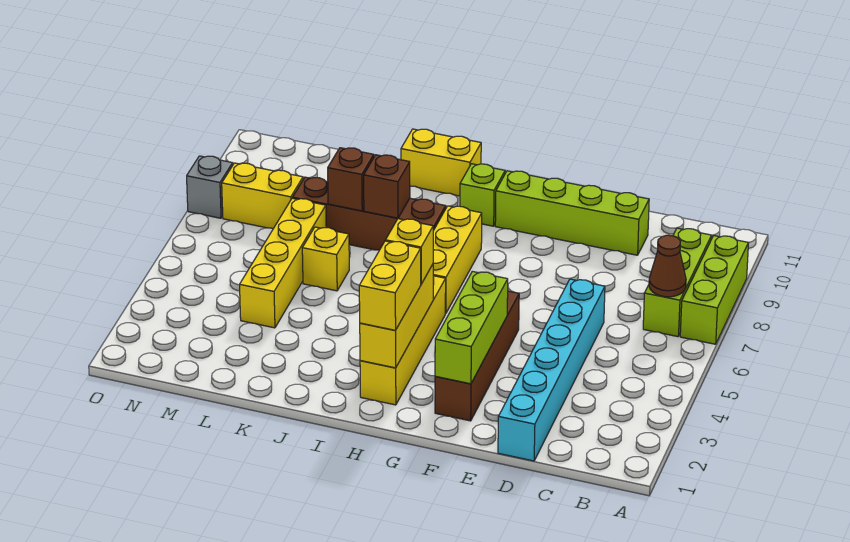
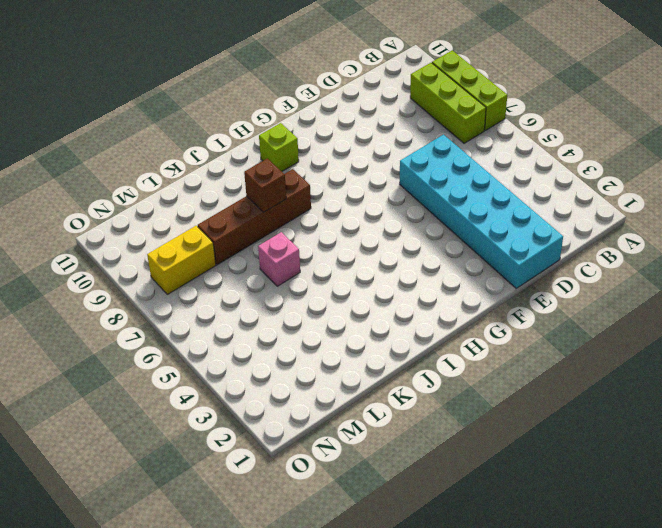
cyan 2x6 brick [400,135,563,288] -> cyan 1x6 brick [498,279,605,461]
pink 1x1 brick [258,232,300,286] -> yellow 1x1 brick [302,227,349,291]
none -> lime 1x4 brick [495,171,649,255]
none -> brown 1x4 brick [435,291,519,421]
none -> yellow 1x4 brick [360,276,446,405]

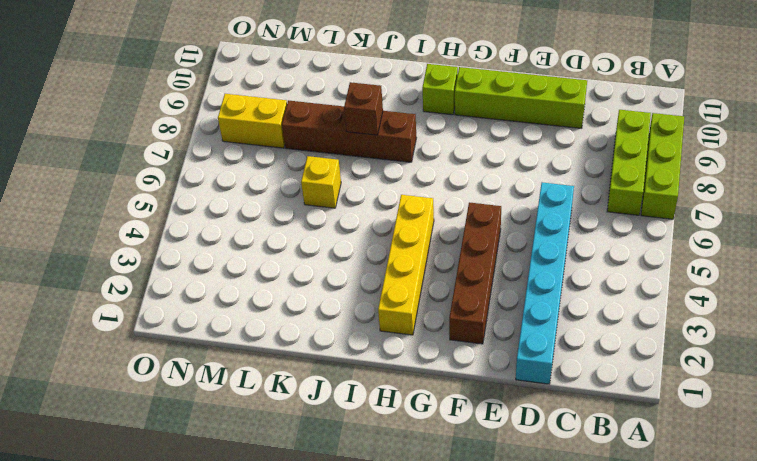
none -> yellow 1x3 brick [433,206,482,313]
none -> yellow 1x2 brick [401,129,481,196]
none -> yellow 1x4 brick [240,198,326,328]

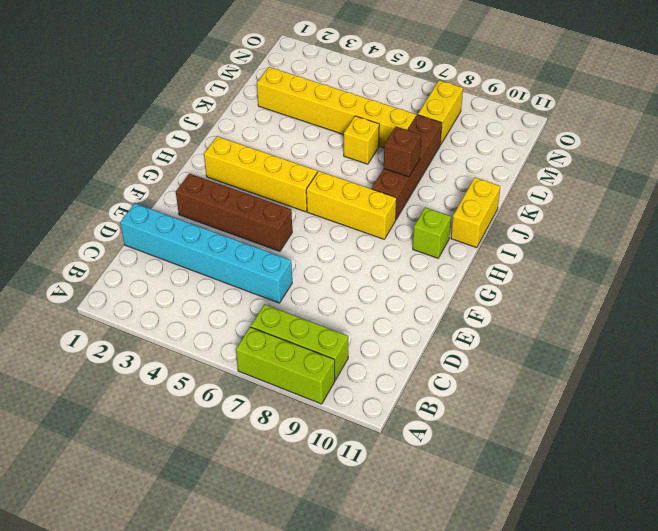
yellow 1x6 brick [257,67,416,148] -> yellow 1x4 brick [240,198,326,328]
none -> lime 1x4 brick [495,171,649,255]
none -> grey 1x1 brick [187,156,233,218]
none -> brown 1x1 cone [649,235,686,297]

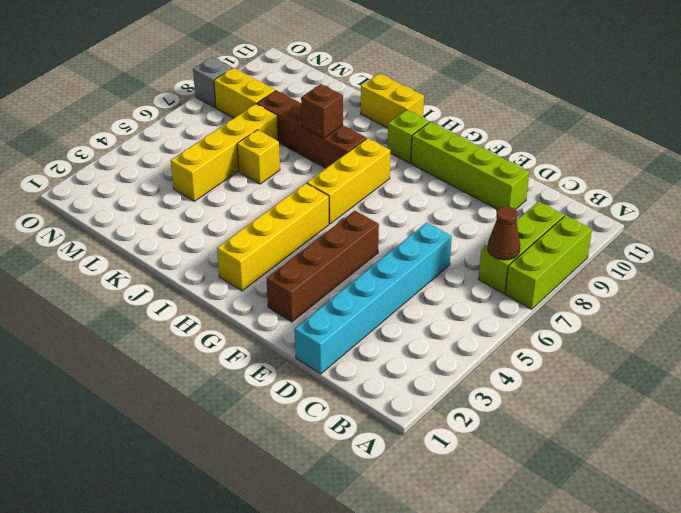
none -> lime 1x3 brick [435,271,508,384]
none -> yellow 1x3 brick [360,264,433,368]
none -> brown 1x1 brick [328,148,374,211]

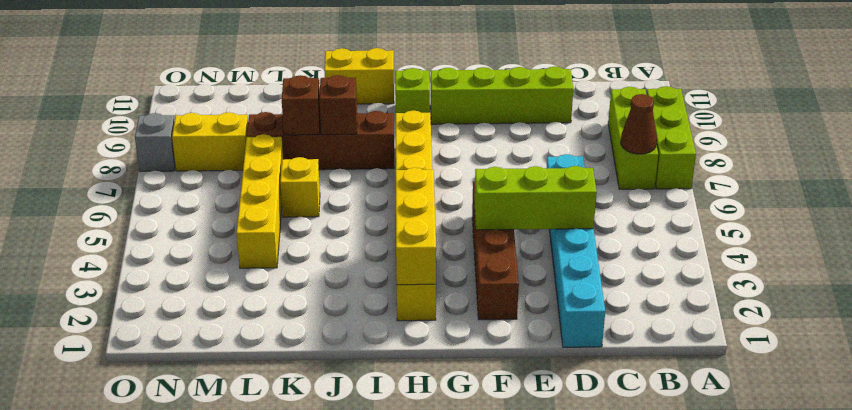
lime 1x3 brick [475,166,597,230] -> lime 1x3 brick turned to [435,271,508,384]
none -> yellow 1x2 brick [359,241,421,330]
none -> yellow 1x1 brick [386,219,433,284]

